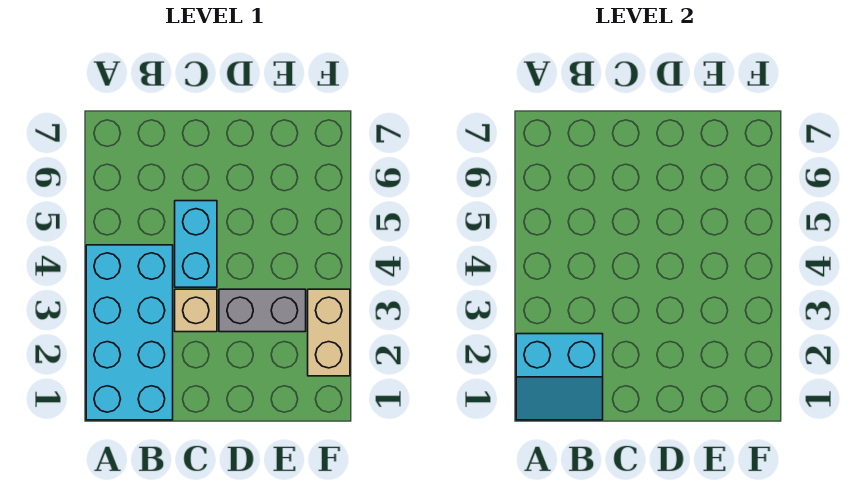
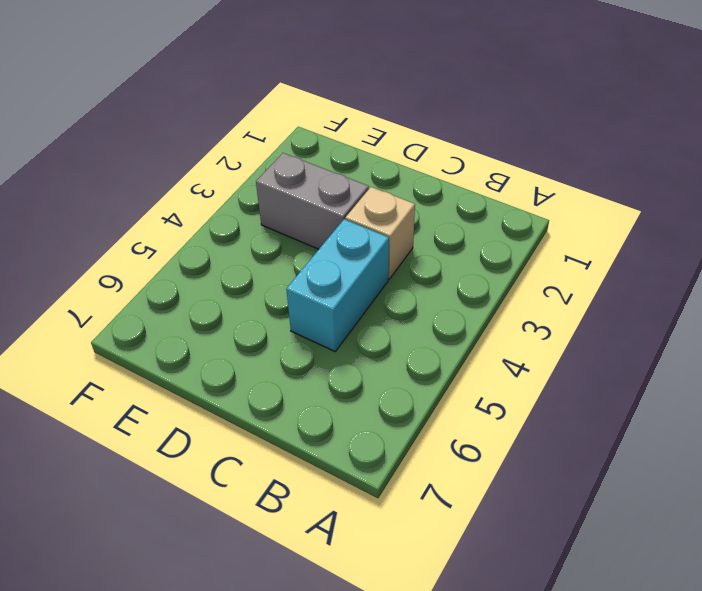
none -> cyan 2x4 brick [86,245,173,420]
none -> tan 1x2 brick [308,289,350,376]

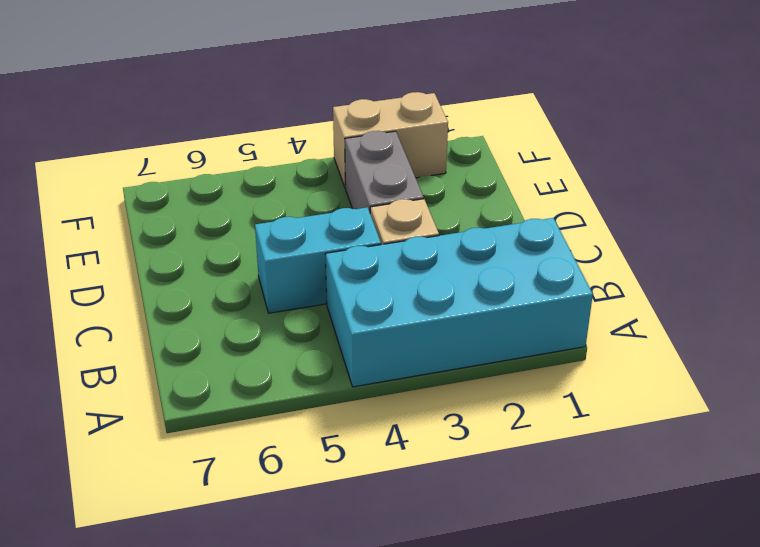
none -> cyan 2x2 slope [516,334,603,420]

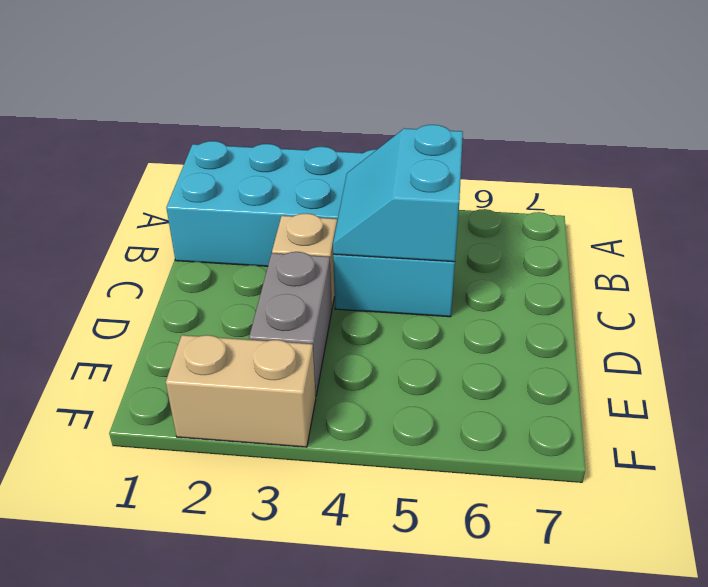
cyan 2x2 slope [333,125,463,262] -> cyan 2x2 slope moved to [516,334,603,420]

